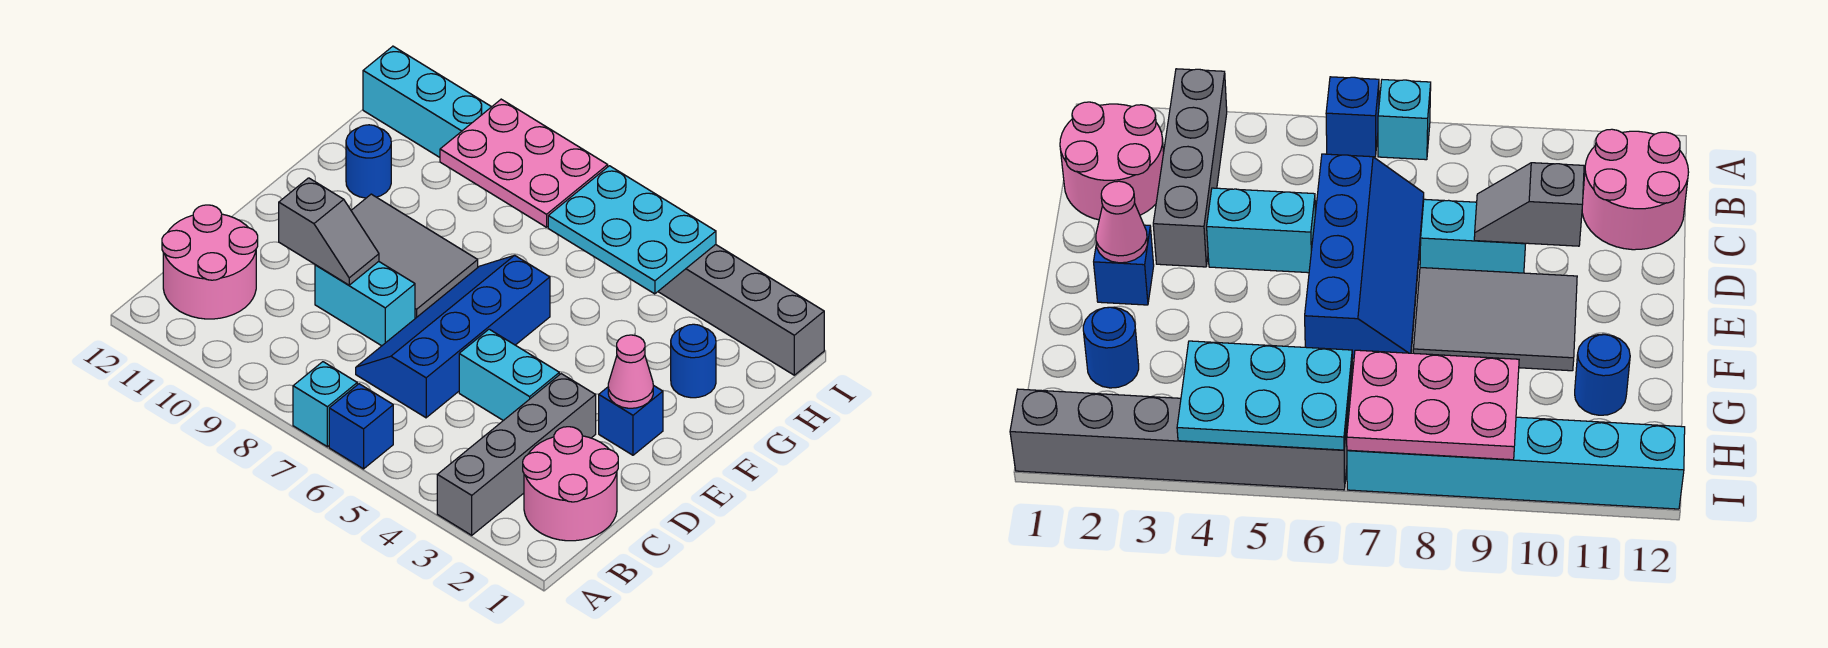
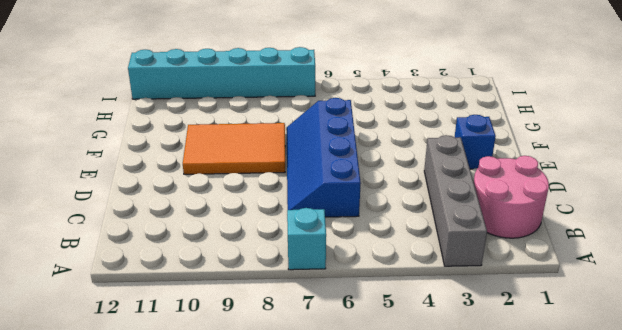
orange 2x3 tile [183,123,285,174] -> grey 2x3 tile [351,194,478,318]
none -> blue 1x1 brick [329,384,393,469]
none -> pink 2x2 round brick [162,205,258,319]
none -> cyan 1x2 brick [459,329,559,421]

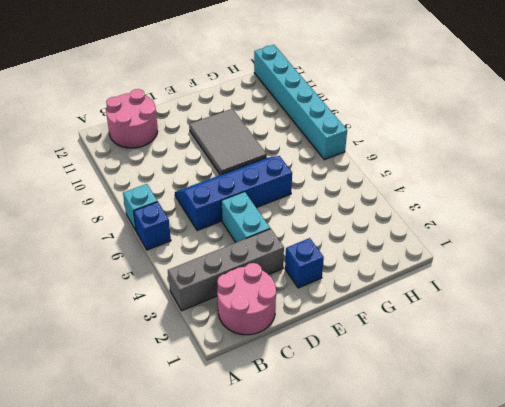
none -> cyan 1x2 brick [315,262,415,346]
none -> blue 1x1 round brick [671,324,716,398]
none -> blue 1x1 round brick [346,125,391,198]

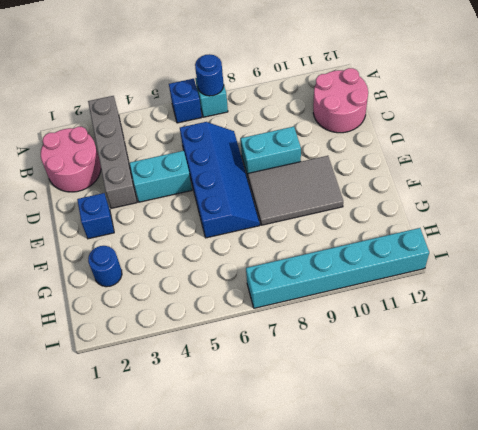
blue 1x1 round brick [195,54,224,96] -> blue 1x1 round brick moved to [346,125,391,198]
none -> grey 1x6 brick [658,245,824,375]
none -> grey 1x2 slope [279,178,379,285]
none -> pink 1x1 cone [608,335,653,408]

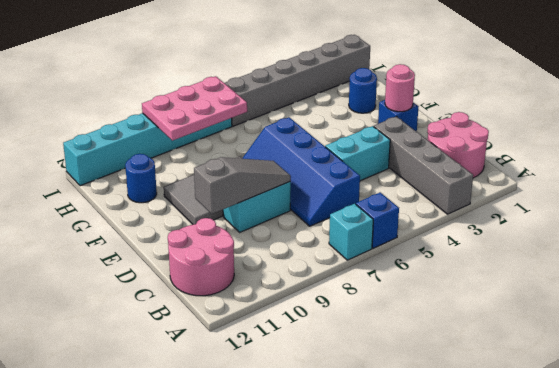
grey 1x3 slope [194,157,291,214] -> grey 1x2 slope [279,178,379,285]
pink 1x1 round brick [385,64,415,112] -> pink 1x1 cone [608,335,653,408]
none -> cyan 2x3 plate [548,166,716,294]

